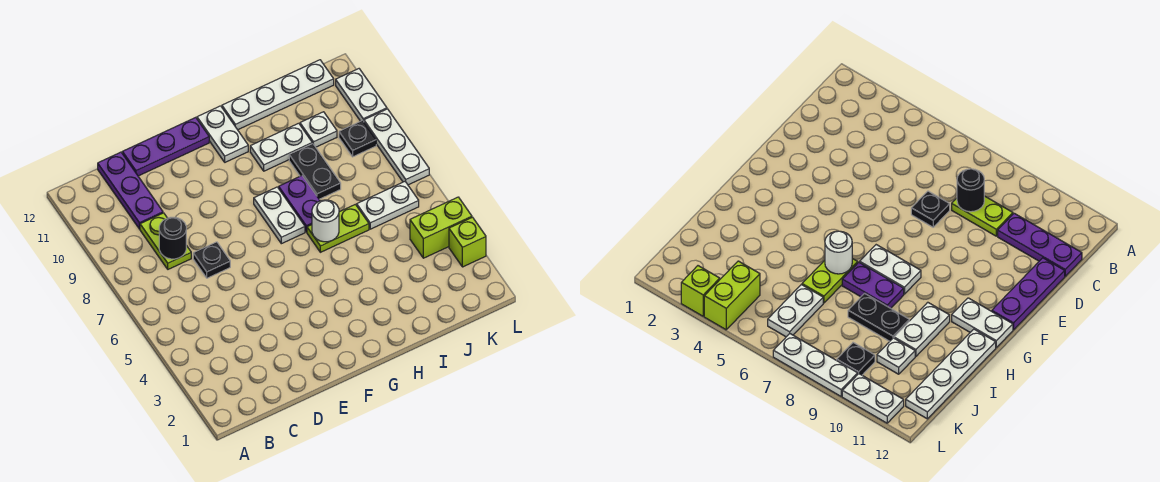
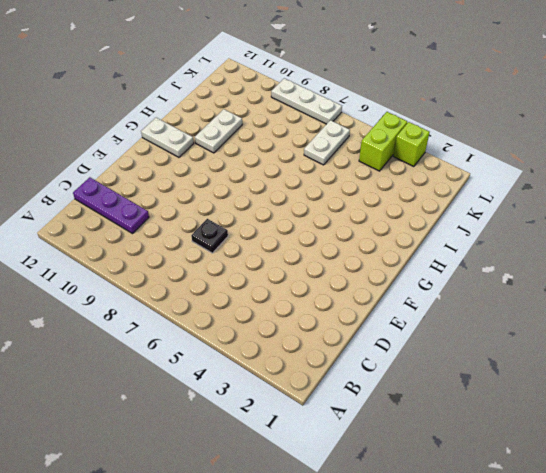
none -> lime 1x2 plate [140,213,191,269]
none -> purple 1x3 plate [122,117,209,176]
none -> white 1x2 plate [254,187,305,244]

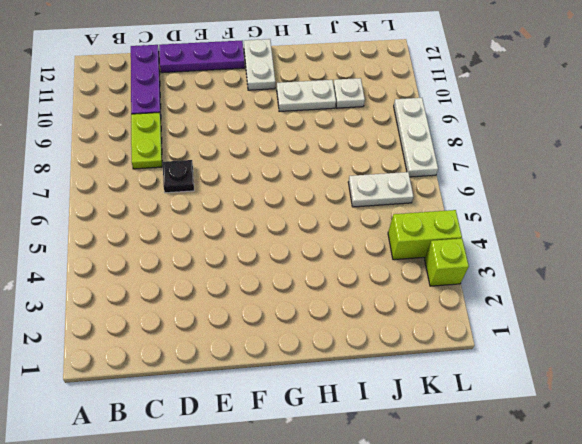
none -> white 1x2 plate [254,187,305,244]
none -> lime 1x2 plate [307,204,369,252]
none -> purple 1x2 plate [279,176,320,232]

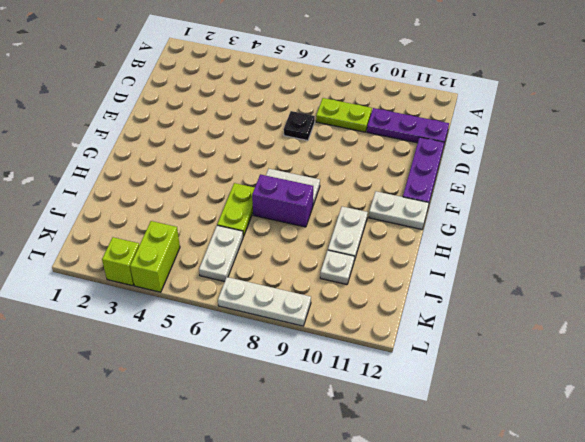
purple 1x2 brick [252,174,313,227] -> purple 1x2 plate [279,176,320,232]
none -> white 1x4 plate [222,60,334,130]
none -> black 1x2 plate [289,144,341,199]
none -> black 1x1 plate [339,121,376,157]

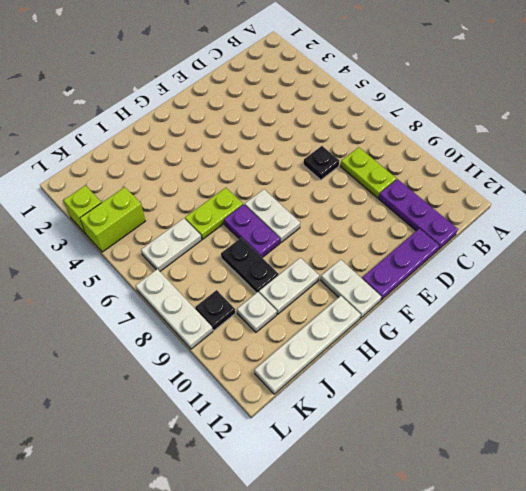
none -> white 1x2 plate [336,69,387,121]
none -> black 1x1 round brick [159,217,186,259]
none -> white 1x1 round brick [312,200,339,242]

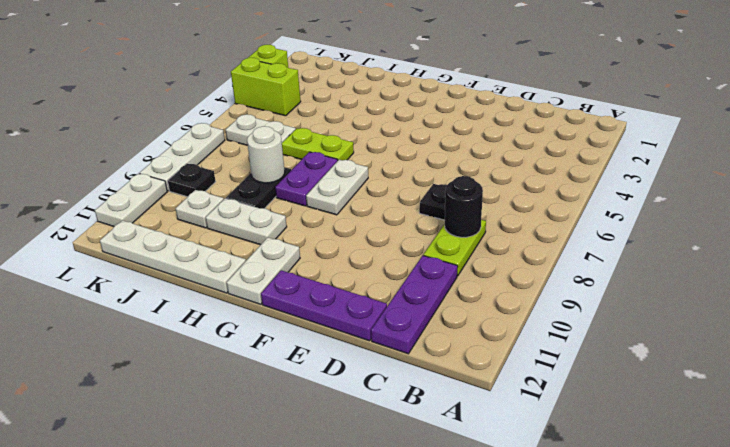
white 1x1 round brick [247,126,285,183] -> white 1x1 round brick moved to [312,200,339,242]

